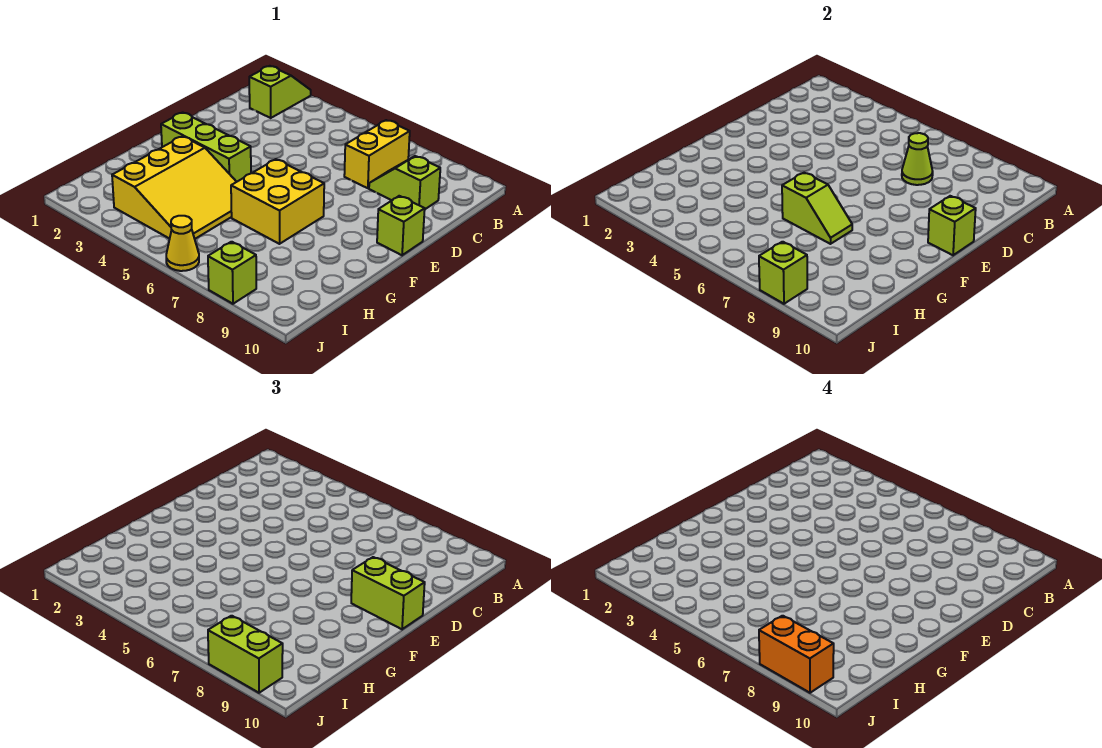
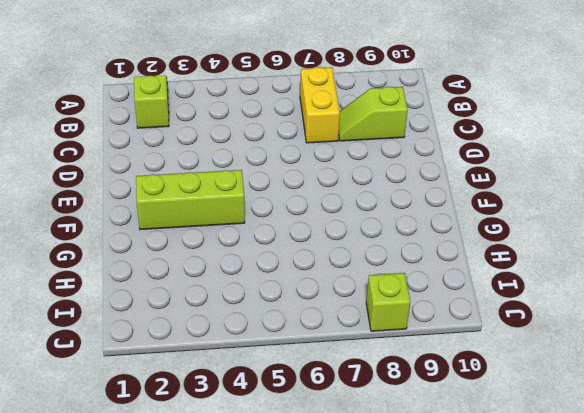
none -> lime 1x1 brick [377,196,425,255]
none -> yellow 2x2 brick [231,159,324,244]
none -> yellow 3x3 slope [112,136,236,239]

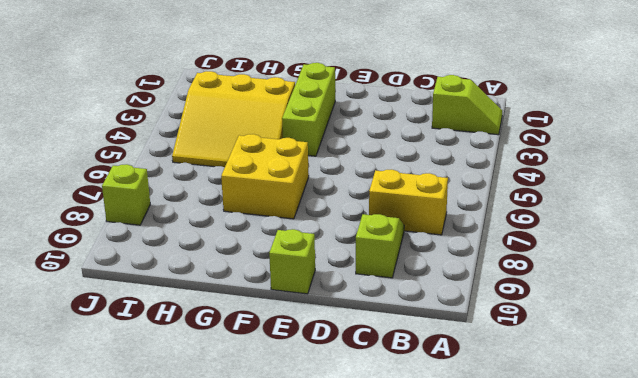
none -> yellow 1x1 cone [166,216,199,271]
none -> lime 1x1 cone [902,133,933,185]
none -> lime 1x1 brick [928,196,976,255]

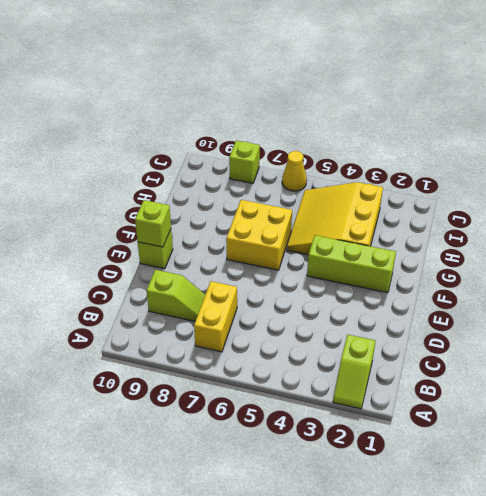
none -> lime 1x1 cone [902,133,933,185]
none -> lime 1x2 slope [782,173,852,244]
none -> lime 1x1 brick [759,242,807,304]

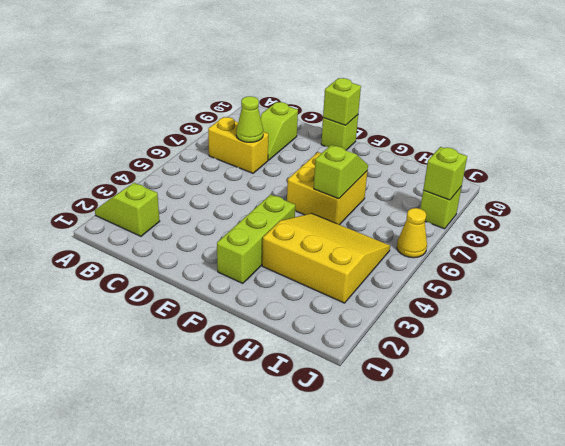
none -> lime 1x2 brick [351,557,425,629]
none -> lime 1x2 brick [208,616,283,693]
none -> orange 1x2 brick [759,616,834,693]

